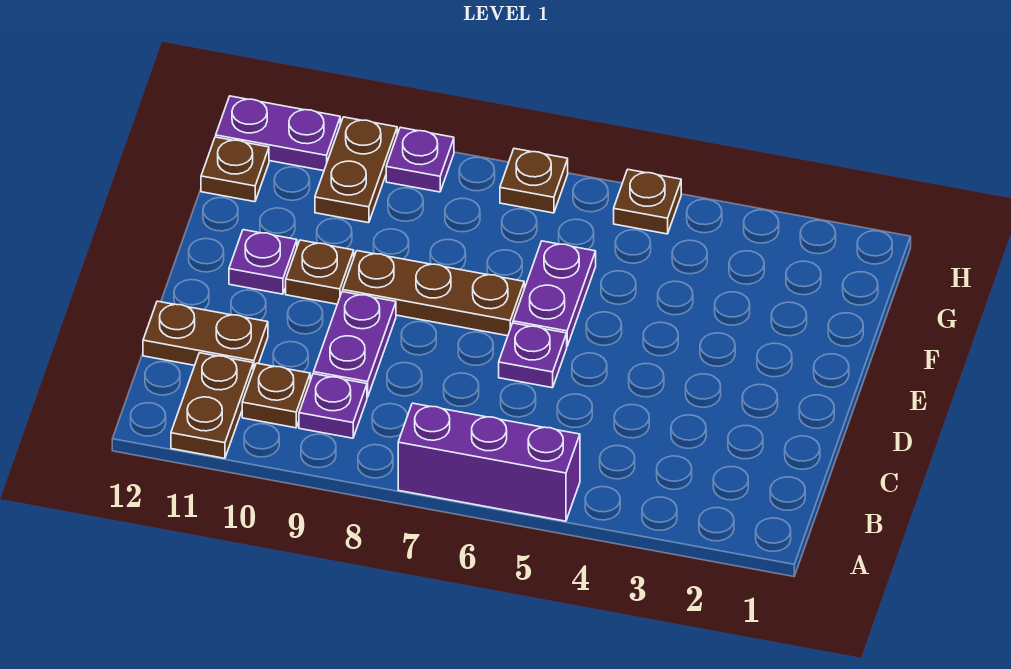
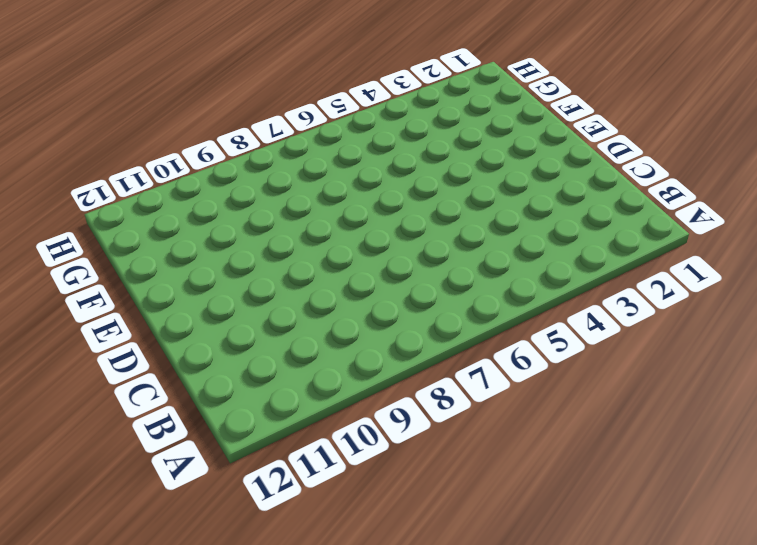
none -> purple 1x3 brick [398,403,580,521]
none -> brown 1x2 plate [171,353,253,458]
none -> purple 1x1 plate [299,374,367,438]

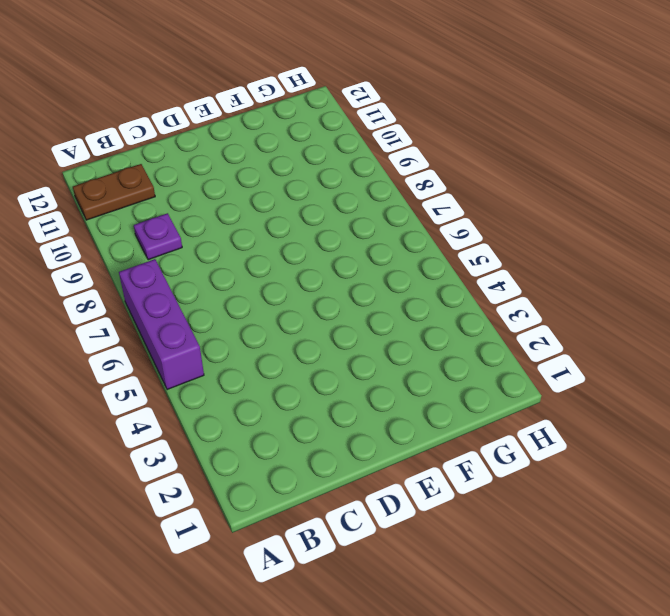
none -> brown 1x1 plate [242,363,310,428]
none -> purple 1x2 plate [314,292,396,397]
none -> brown 1x2 plate [143,301,268,370]

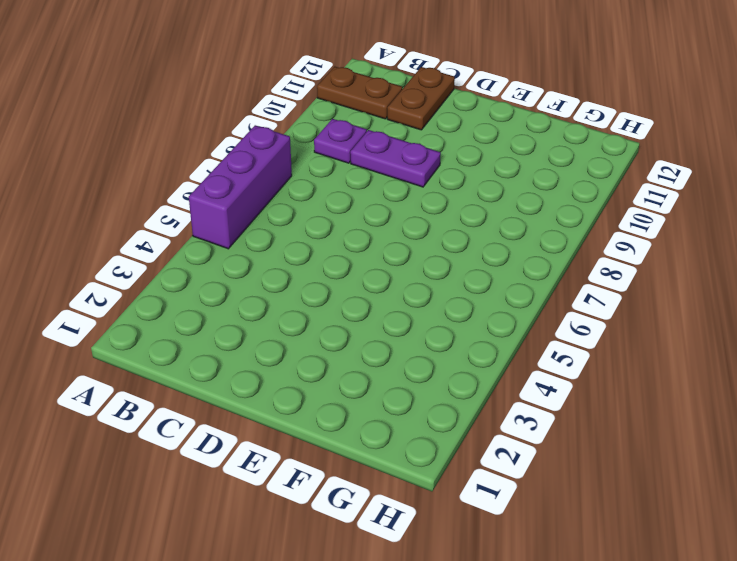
none -> brown 1x1 plate [242,363,310,428]
none -> purple 1x1 plate [499,323,567,388]
none -> purple 1x2 plate [513,241,596,346]

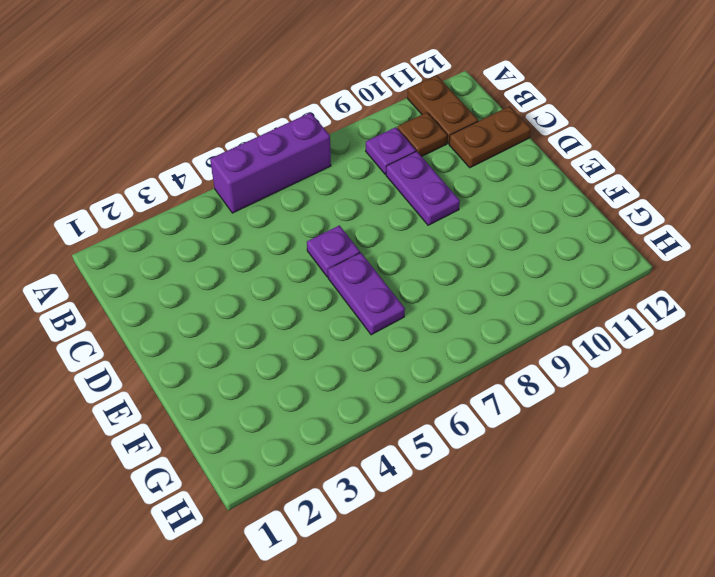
none -> brown 1x3 plate [343,251,524,336]
none -> brown 1x1 plate [286,240,354,304]
none -> purple 1x1 plate [229,230,297,294]

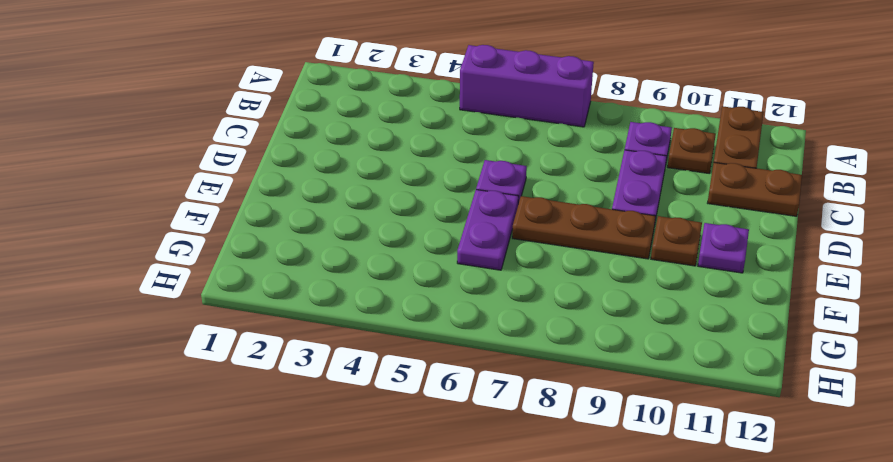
none -> brown 1x2 plate [315,117,397,223]
none -> brown 1x1 plate [201,137,269,202]
none -> brown 1x1 plate [614,170,681,234]

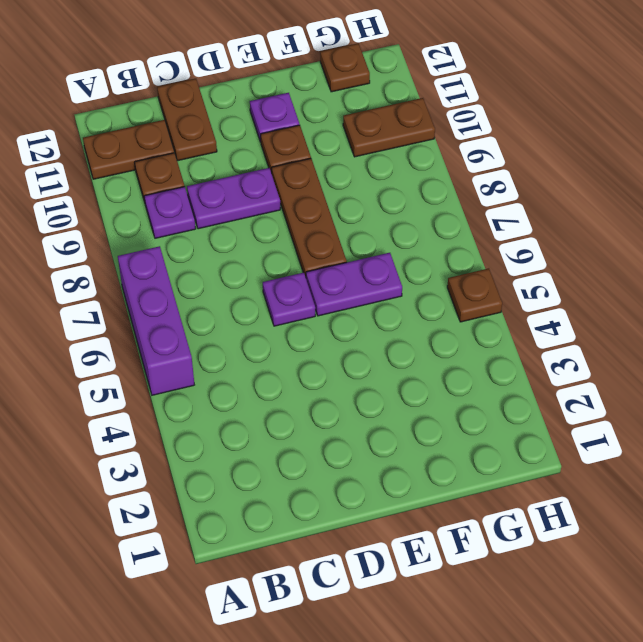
none -> brown 1x1 plate [500,149,568,213]
none -> purple 1x1 plate [386,127,454,192]
none -> purple 1x2 plate [216,96,340,171]

